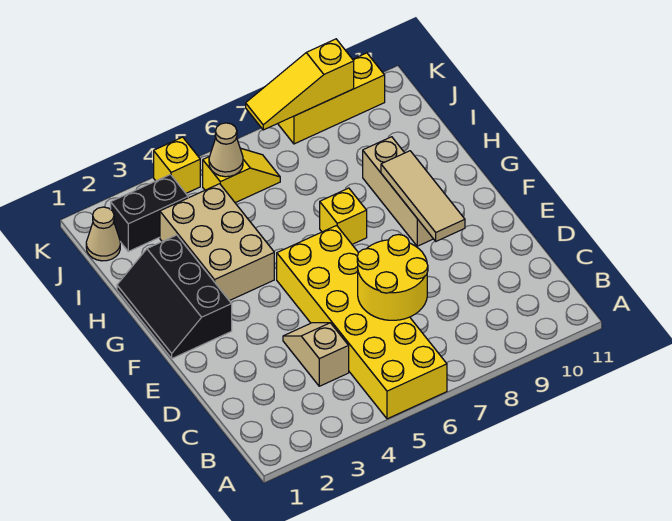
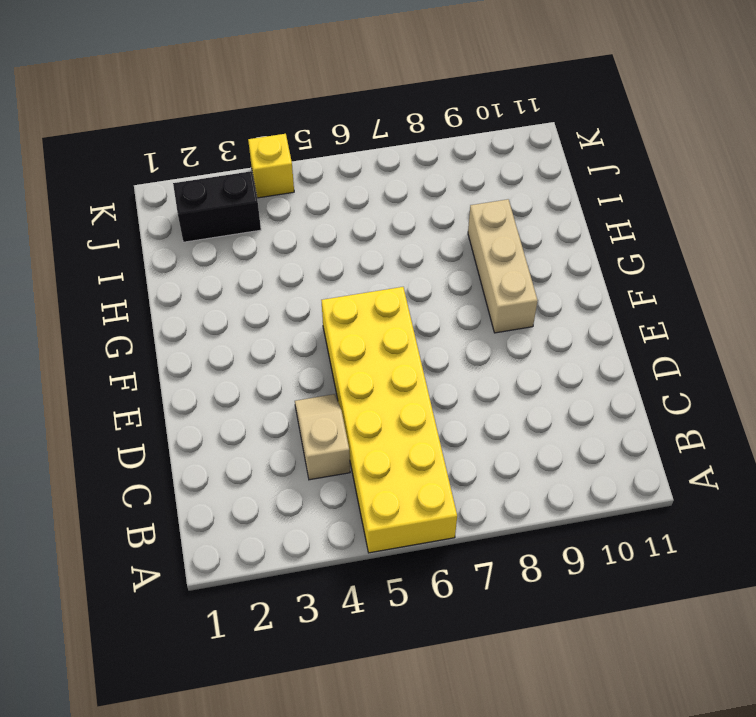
none -> black 2x3 slope [117,235,232,358]
none -> tan 2x3 brick [160,184,274,301]
none -> yellow 1x1 brick [320,188,367,244]

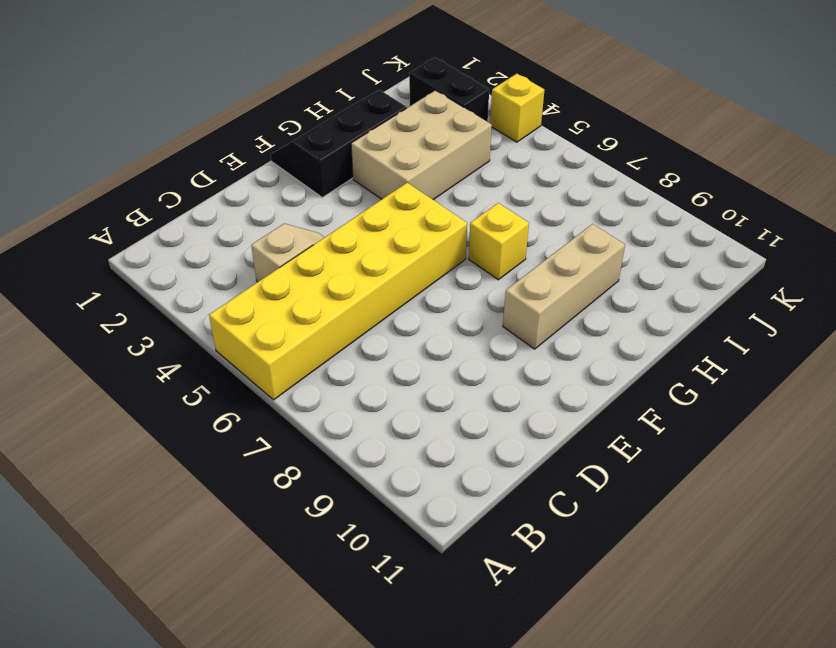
none -> tan 1x1 cone [86,207,120,261]
none -> yellow 1x2 slope [203,148,280,203]
none -> yellow 1x3 brick [278,53,385,144]

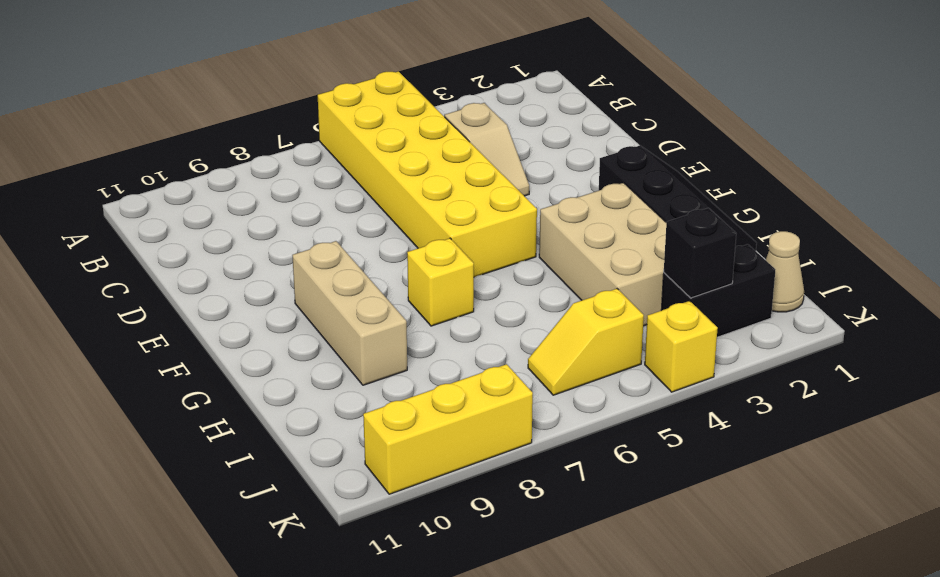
black 1x1 brick [664,208,736,298] -> none
none -> yellow 2x2 round brick [357,235,428,320]
none -> tan 1x3 tile [381,151,465,241]
none -> tan 1x1 cone [209,123,243,177]

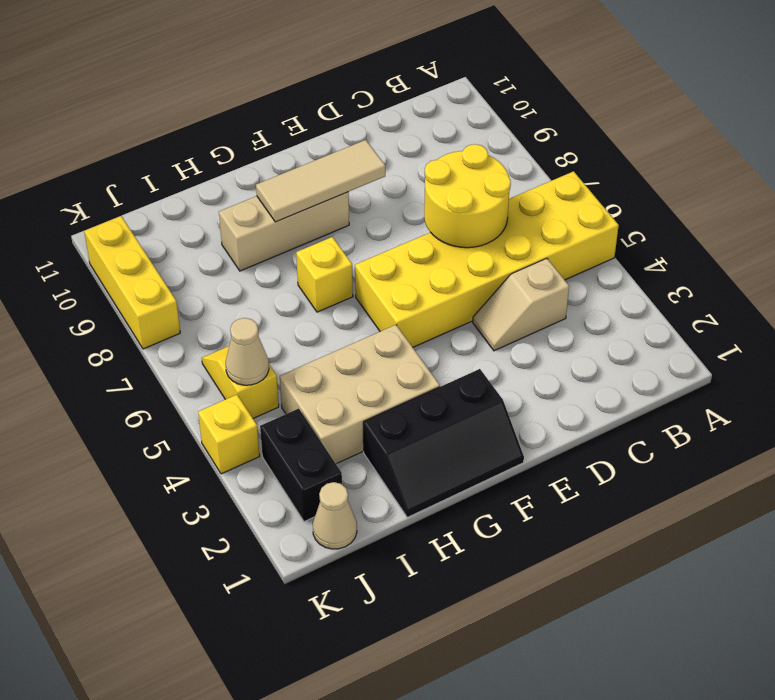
none -> yellow 1x3 slope [246,39,354,130]

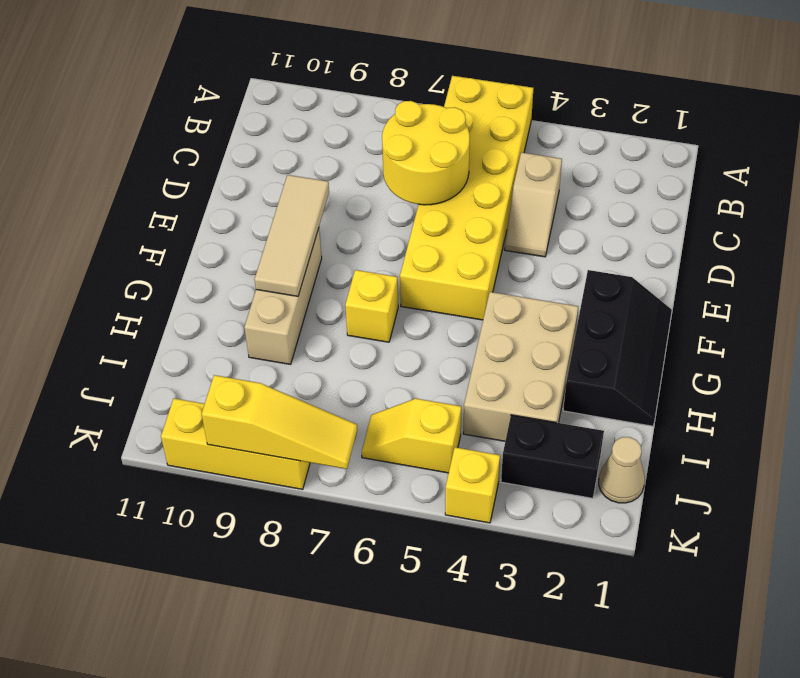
none -> tan 1x1 cone [209,123,243,177]

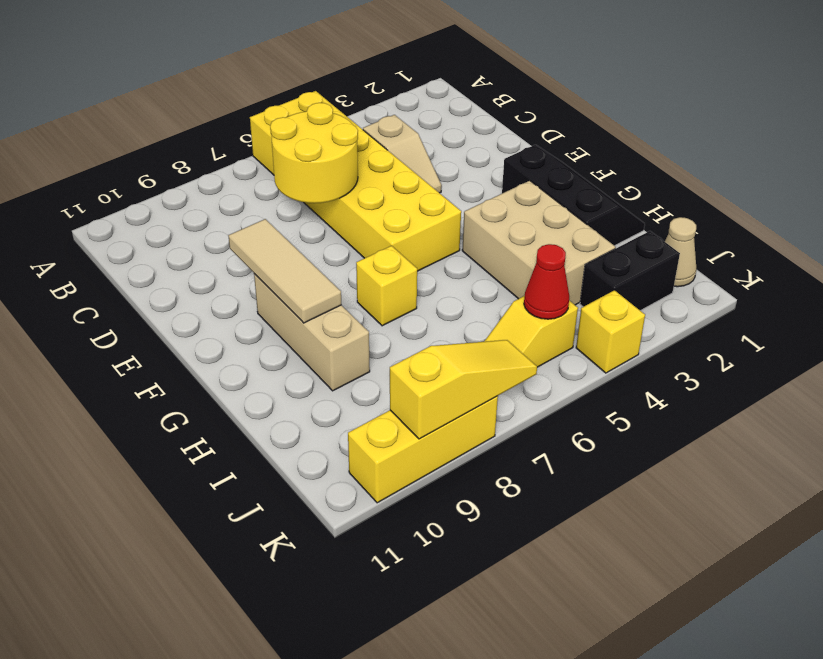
red 1x1 cone [524,244,569,319] -> tan 1x1 cone [209,123,243,177]

